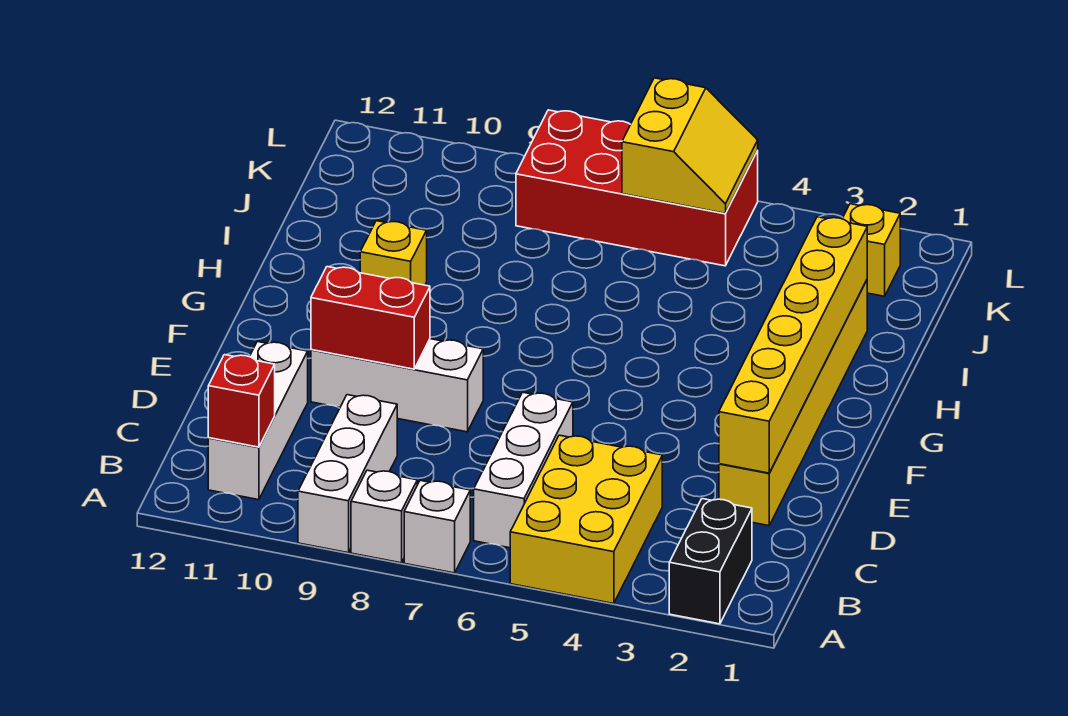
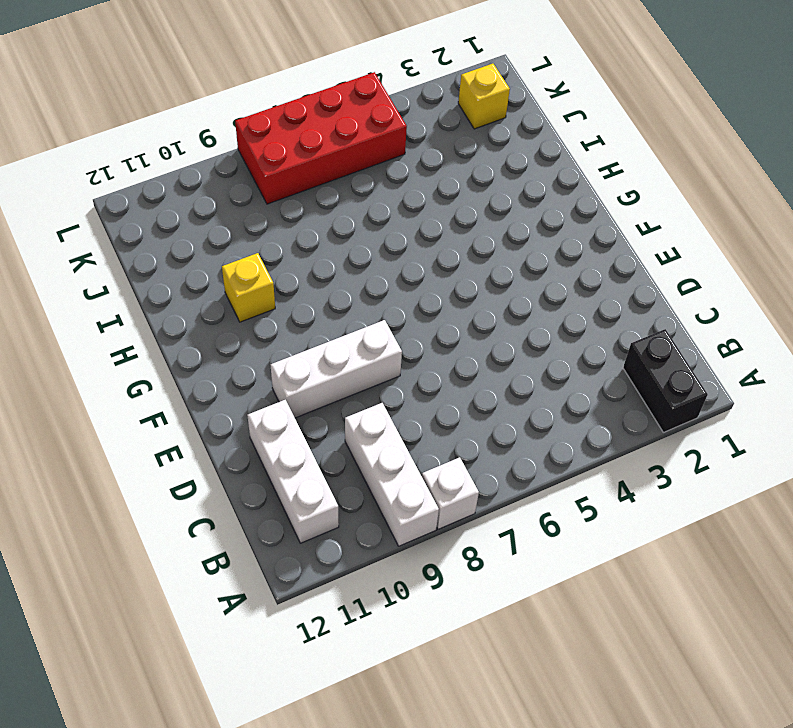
none -> yellow 2x3 brick [510,435,662,604]
none -> white 1x1 brick [404,480,470,573]
none -> white 1x3 brick [474,392,573,548]

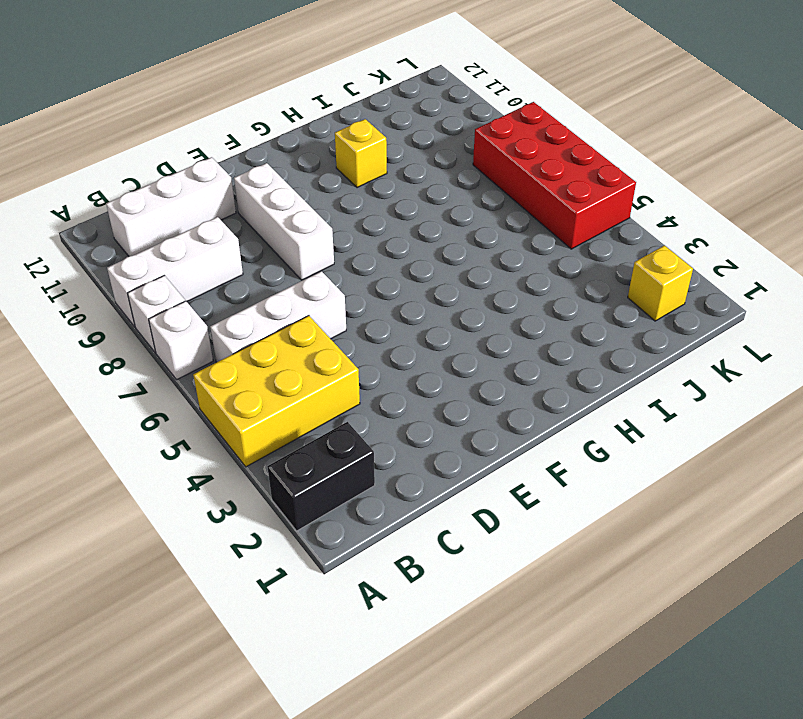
none -> yellow 1x6 brick [719,280,867,526]
none -> red 1x1 brick [208,355,275,447]
none -> yellow 1x6 brick [719,217,867,473]

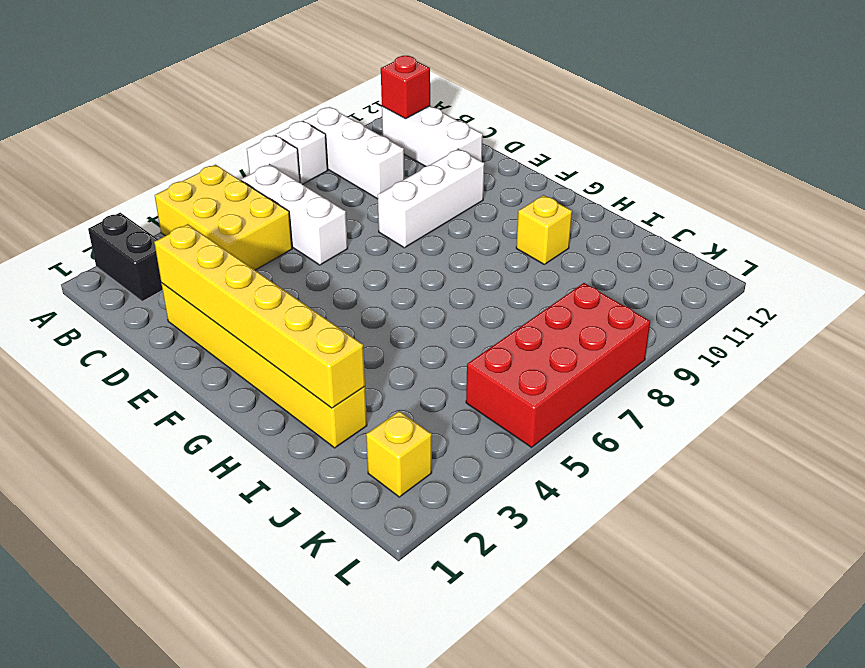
none -> red 1x2 brick [311,267,430,369]
none -> yellow 2x2 slope [622,78,758,213]

